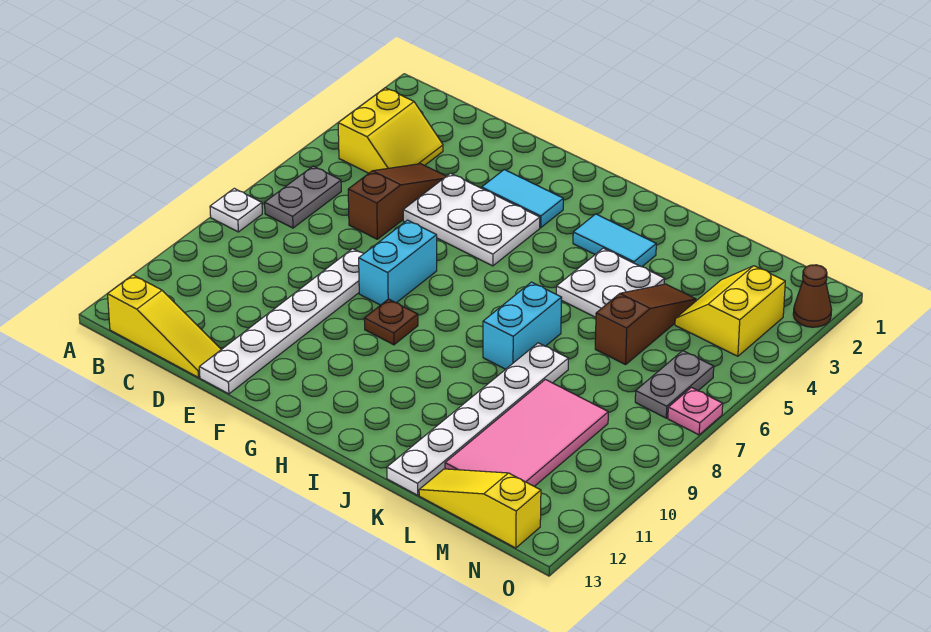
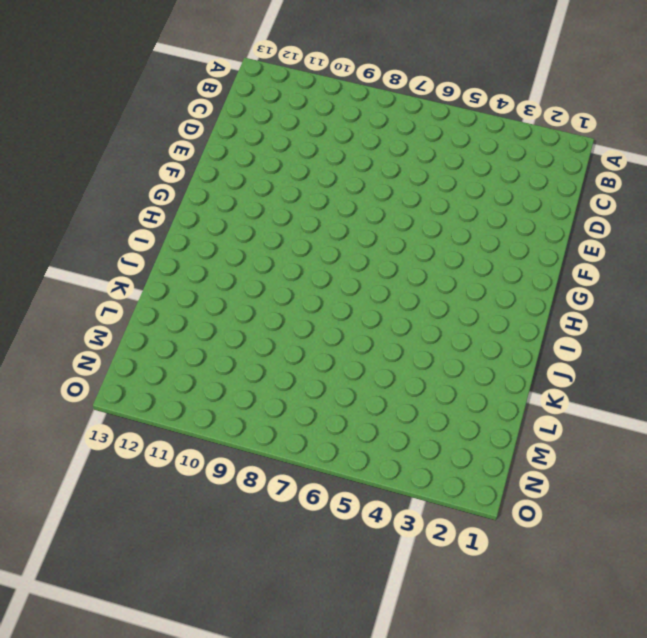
none -> white 1x1 plate [210,188,262,232]
none -> yellow 2x2 slope [338,88,443,173]
none -> grey 1x2 plate [265,166,341,228]

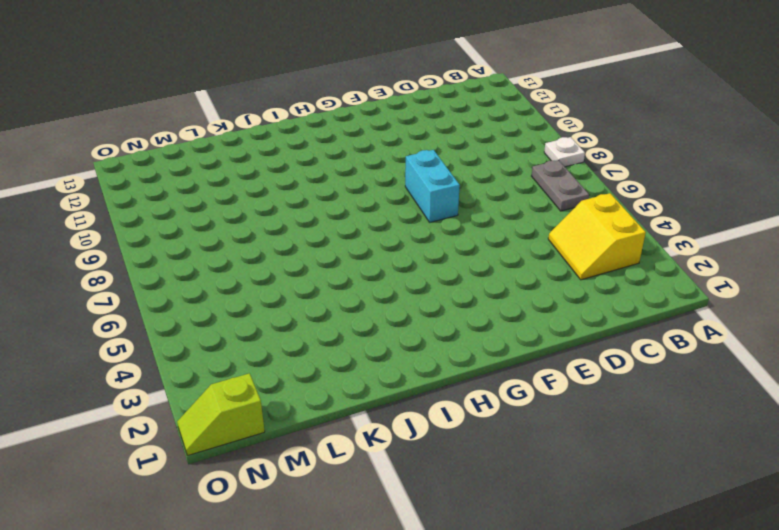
lime 1x2 slope [177,373,265,456] -> none
none -> yellow 1x3 slope [108,275,221,377]
none -> brown 1x3 slope [348,164,446,239]
none -> white 2x3 plate [403,173,540,266]

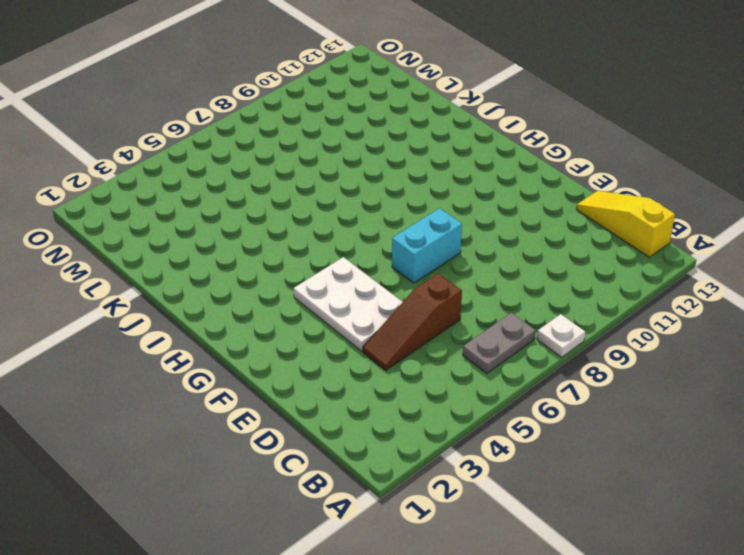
none -> yellow 2x2 slope [338,88,443,173]
none -> white 1x6 plate [199,249,363,394]
none -> cyan 1x2 tile [482,170,563,228]

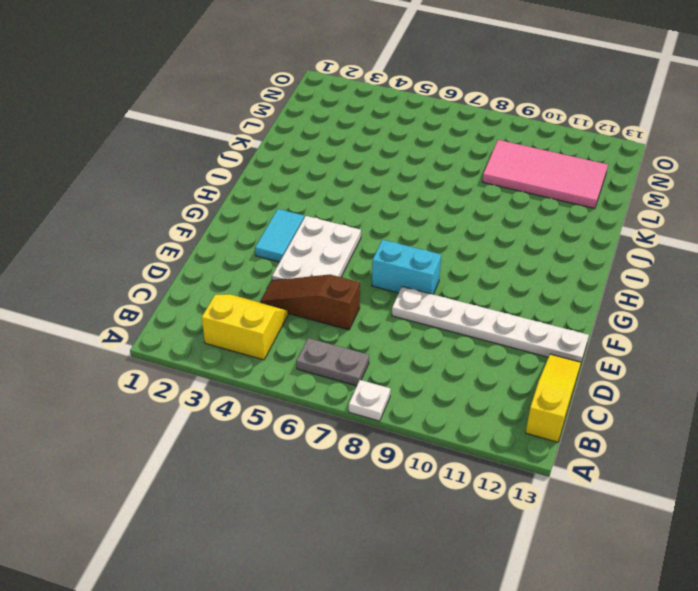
none -> brown 1x1 plate [364,299,418,345]
none -> cyan 1x2 tile [573,214,656,267]
none -> white 2x2 plate [556,248,664,317]

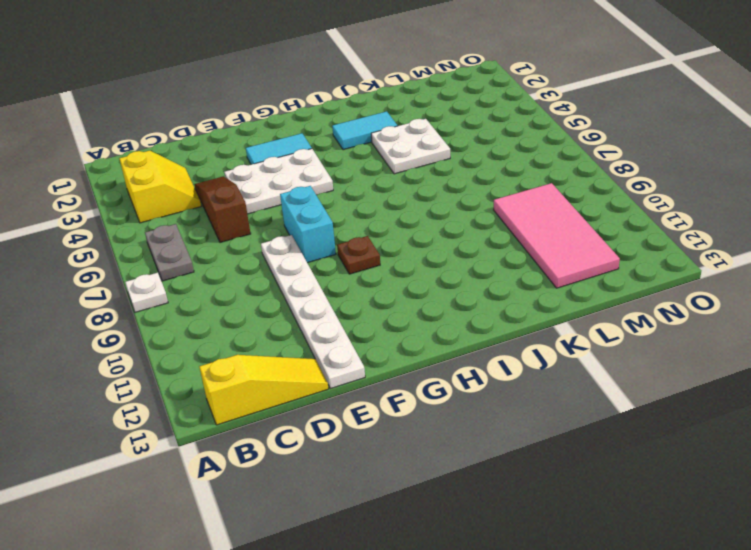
none -> cyan 1x2 brick [483,282,562,369]
none -> white 1x6 plate [387,343,568,495]
none -> brown 1x3 slope [595,284,696,365]

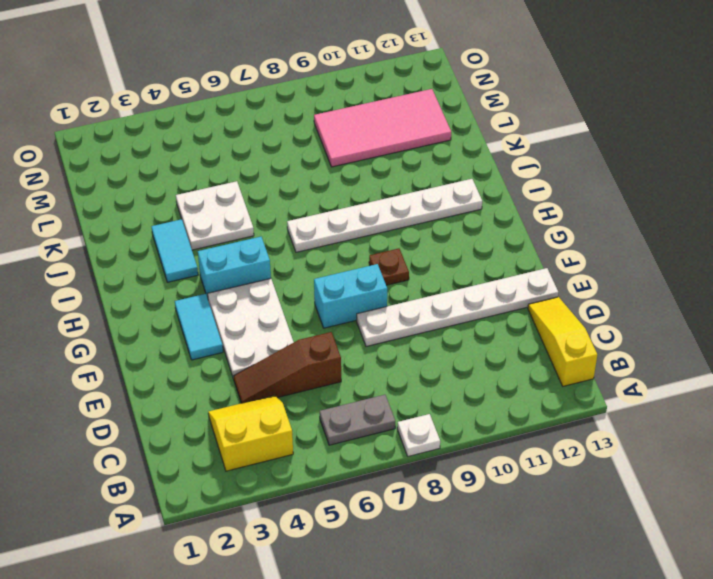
cyan 1x2 brick [198,237,271,298] -> cyan 1x2 brick moved to [483,282,562,369]
white 1x6 plate [287,179,482,252] -> white 1x6 plate moved to [387,343,568,495]
none -> brown 1x3 slope [595,284,696,365]
none -> yellow 1x3 slope [419,469,541,548]
none -> yellow 2x2 slope [675,266,785,356]

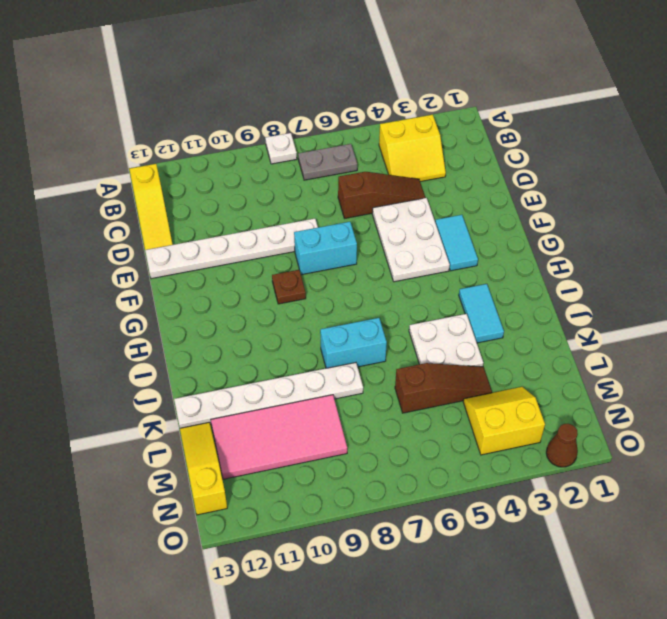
none -> grey 1x2 plate [635,351,714,418]
none -> pink 1x1 plate [668,388,723,435]

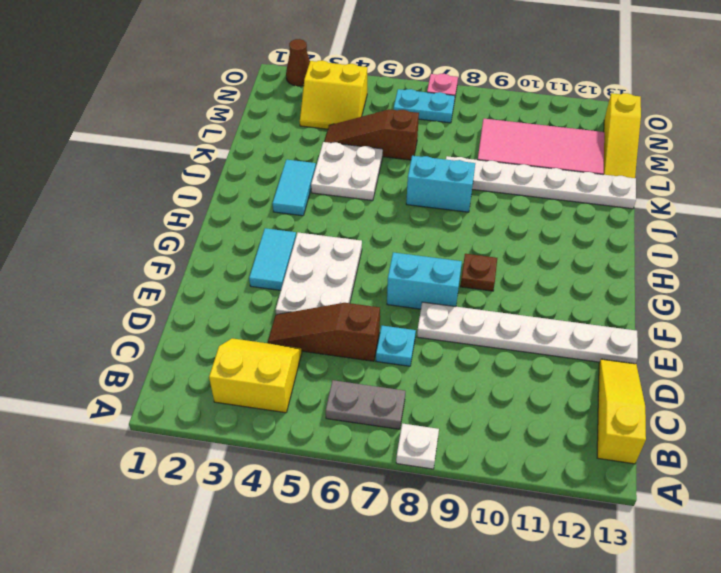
cyan 1x1 plate [376,326,416,366] -> none
cyan 1x2 plate [394,89,455,123] -> grey 1x2 plate [635,351,714,418]

